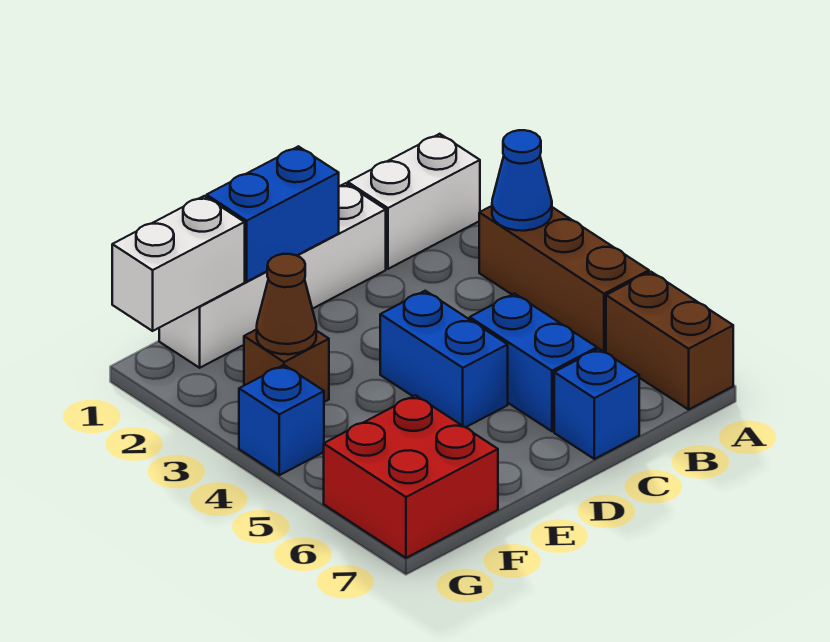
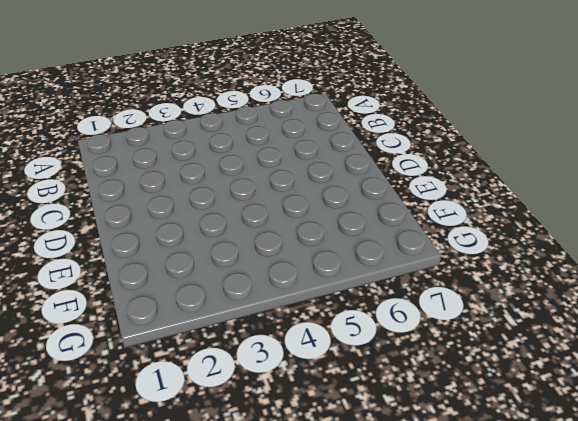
none -> white 1x2 brick [348,134,480,269]
none -> brown 1x3 brick [479,206,649,353]
none -> brown 1x2 brick [606,272,733,410]

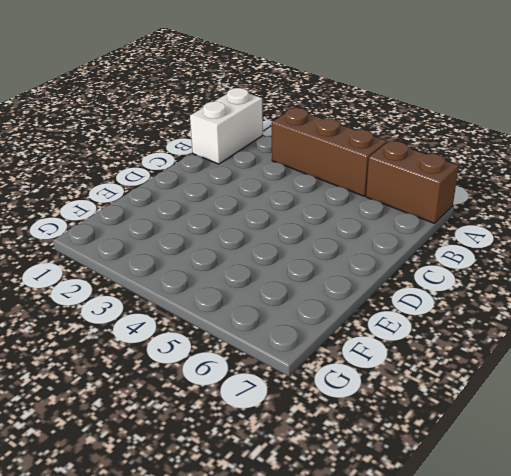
none -> white 1x4 brick [159,183,386,368]
none -> blue 1x2 brick [470,294,597,431]
none -> blue 1x1 brick [554,349,639,459]

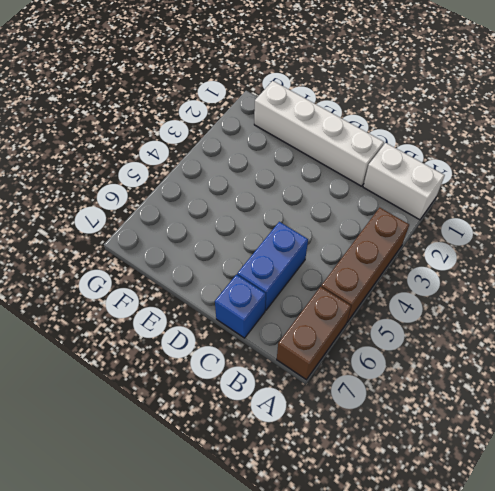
none -> blue 1x2 brick [380,291,508,427]
none -> brown 1x1 brick [244,329,329,402]
none -> red 2x2 brick [324,395,498,558]

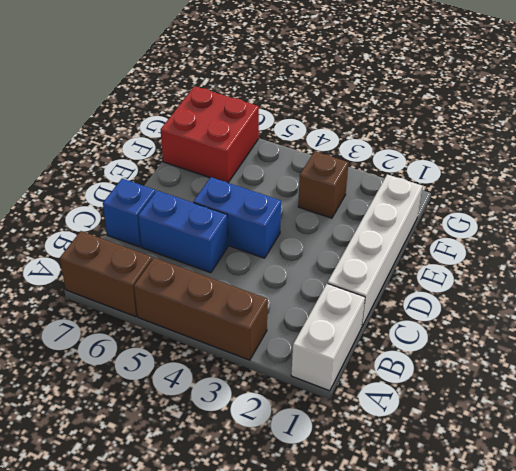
none -> blue 1x1 brick [239,365,324,475]
none -> blue 1x1 cone [492,130,552,231]
none -> blue 1x2 brick [207,146,339,281]

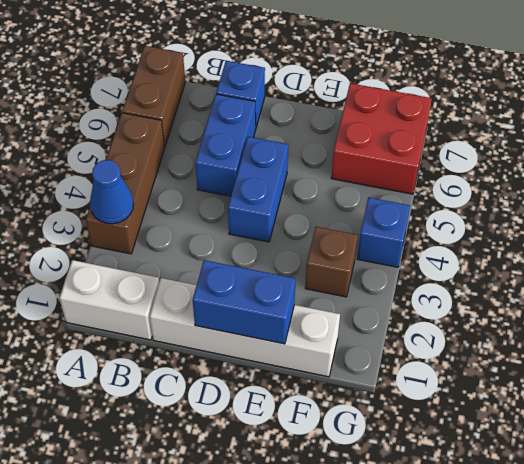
none -> white 1x2 brick [112,196,245,331]
none -> brown 1x1 cone [257,254,316,354]

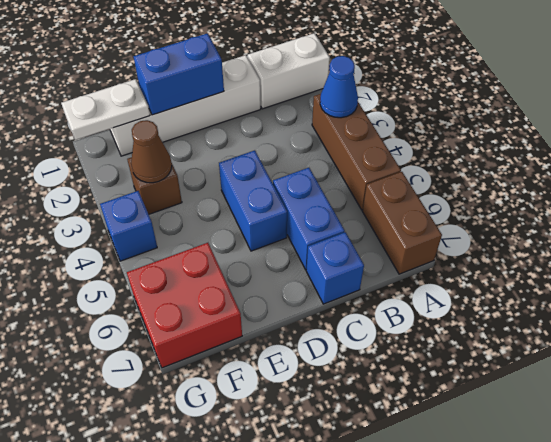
white 1x2 plate [61,79,150,140] -> white 1x2 brick [112,196,245,331]

